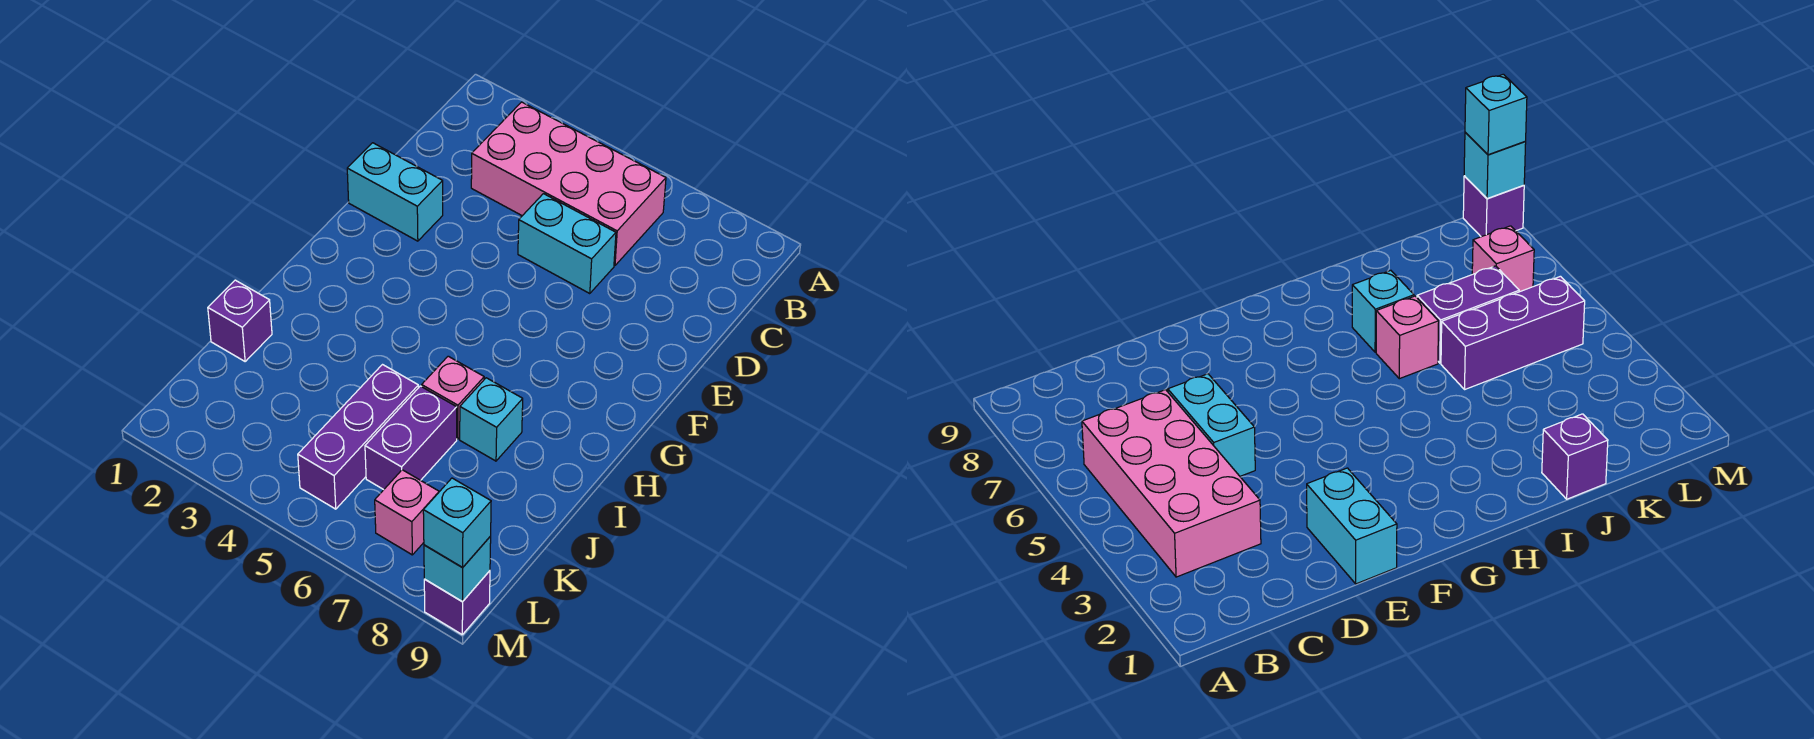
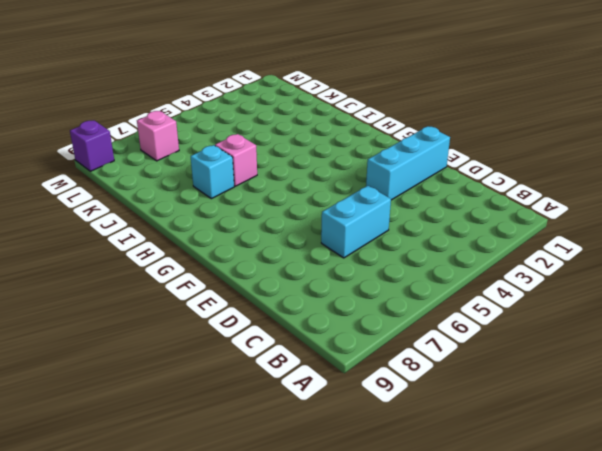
cyan 1x3 brick [366,127,450,200] -> cyan 1x2 brick [347,143,443,241]
none -> pink 2x4 brick [471,102,666,266]
none -> purple 1x1 brick [208,280,272,361]
none -> purple 1x3 brick [298,365,418,509]

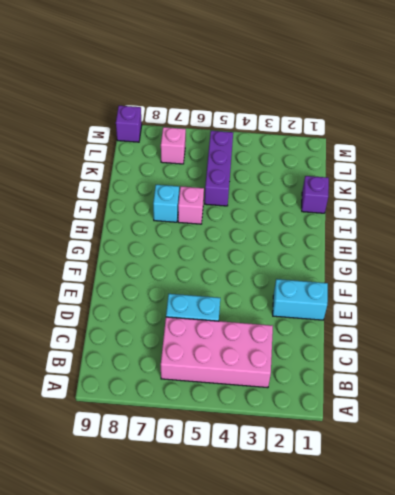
none -> purple 1x2 brick [365,386,457,490]
none -> cyan 1x1 brick [424,536,491,602]
none -> cyan 1x1 brick [423,478,491,568]

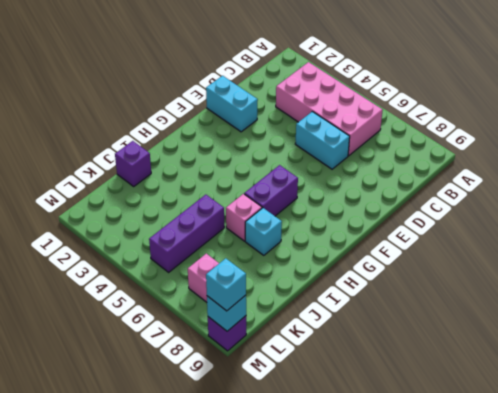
purple 1x2 brick [244,165,298,216] -> purple 1x2 brick moved to [365,386,457,490]

